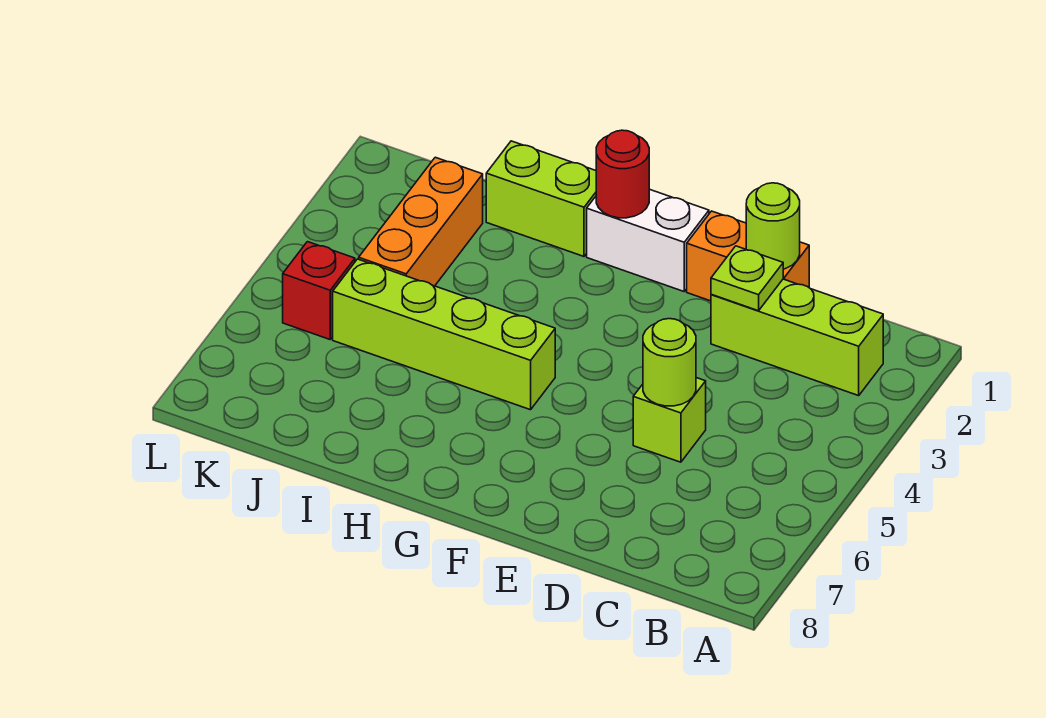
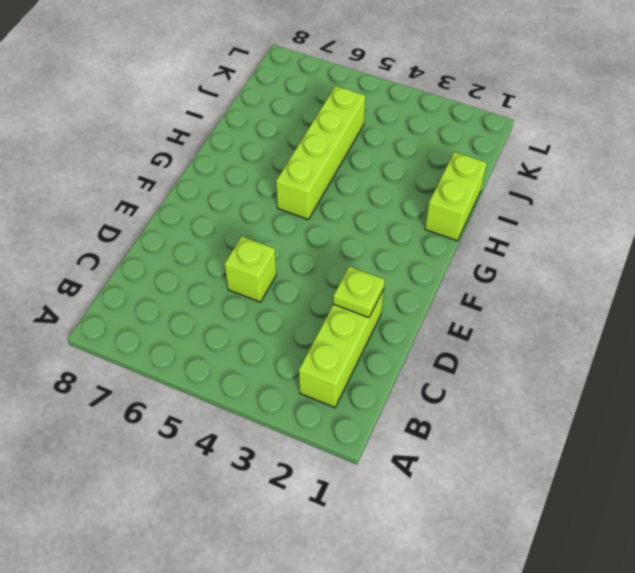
none -> orange 1x2 brick [687,211,809,301]
none -> white 1x2 brick [587,189,709,291]
none -> orange 1x3 brick [359,157,483,286]

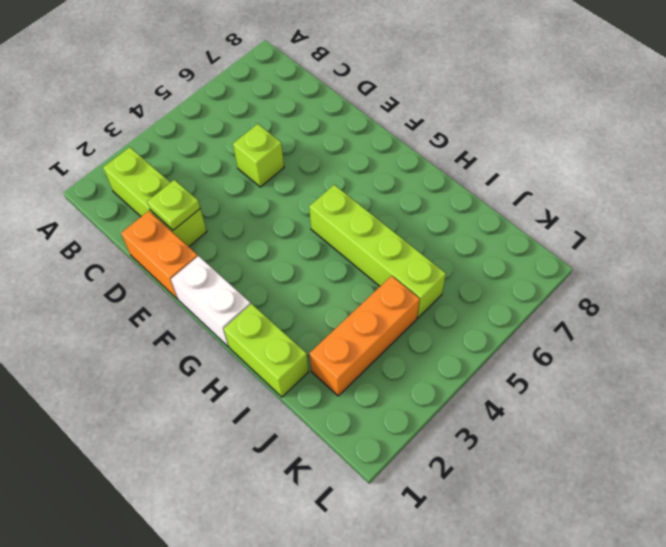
none -> red 1x1 brick [283,242,355,339]
none -> lime 1x1 round brick [746,183,800,269]
none -> lime 1x1 round brick [643,319,696,406]

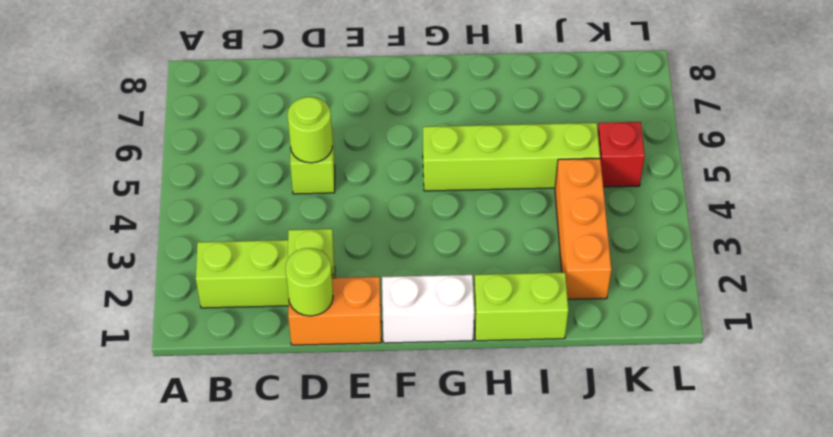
none -> red 1x1 round brick [596,130,649,218]

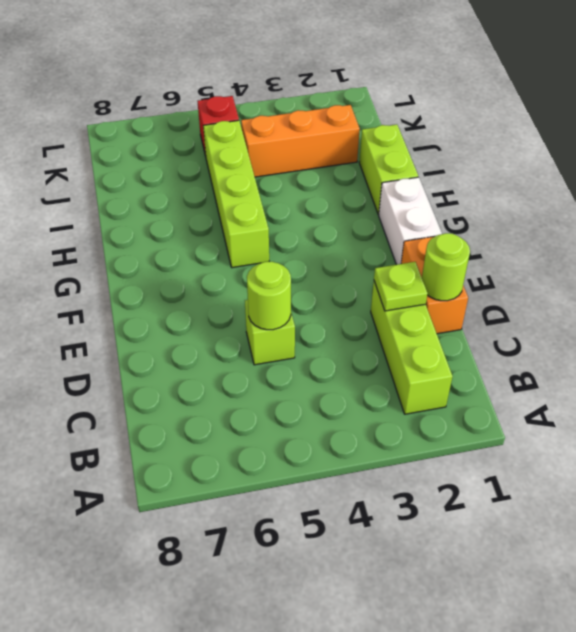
none -> red 1x1 round brick [596,130,649,218]

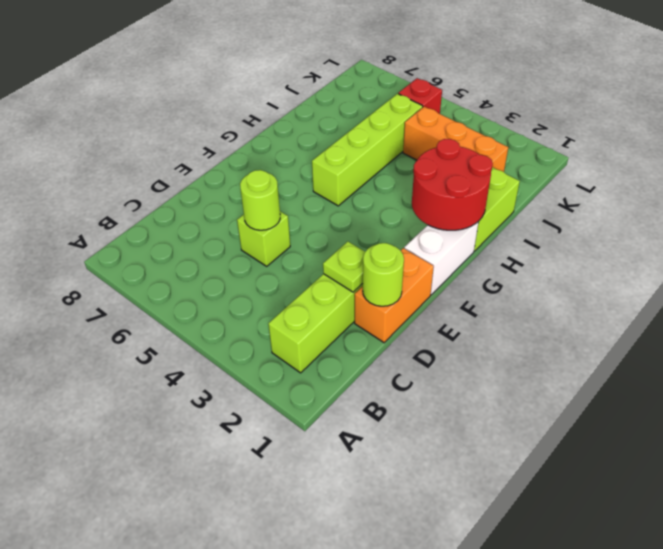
red 2x2 round brick [412,139,493,230] -> red 1x1 round brick [596,130,649,218]

